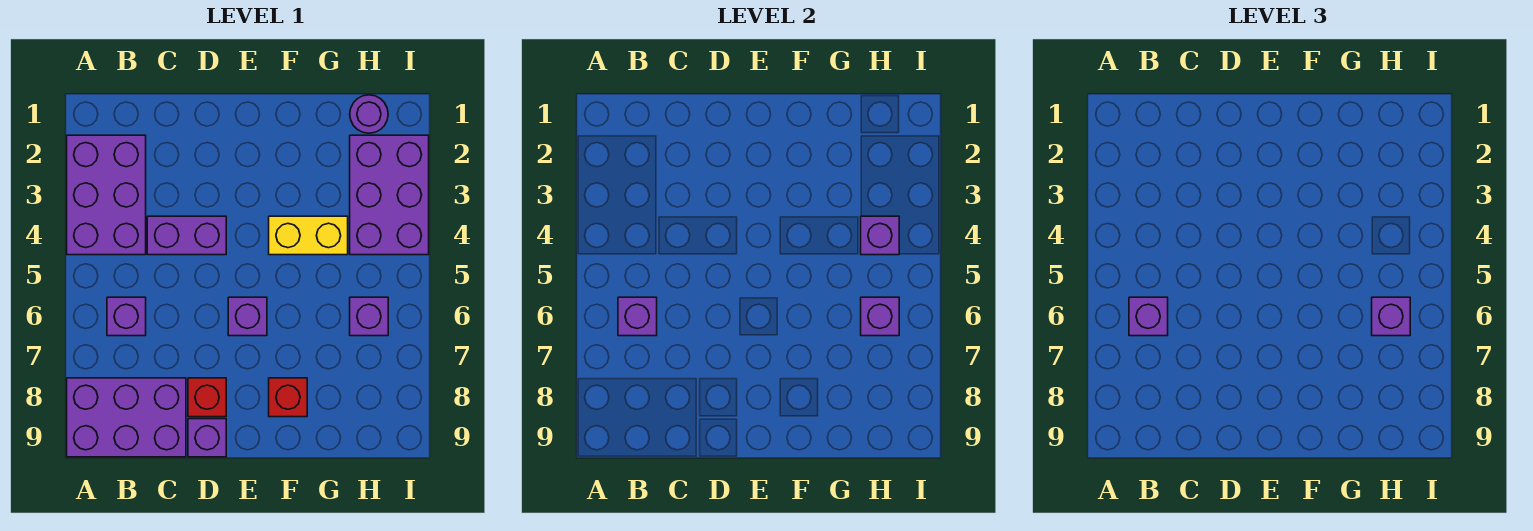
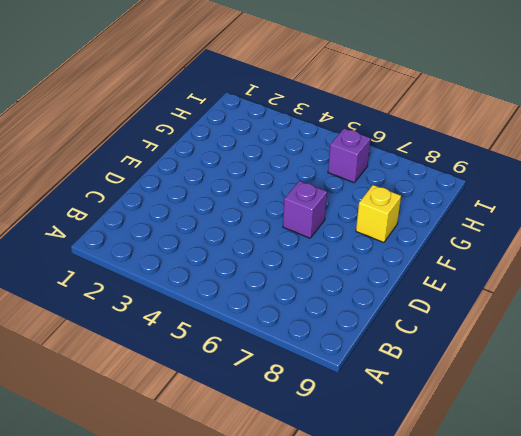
yellow 1x1 brick [356,185,401,242] -> red 1x1 brick [269,378,307,417]
none -> purple 2x3 brick [67,135,146,255]
none -> purple 2x3 brick [67,378,186,457]
none -> purple 1x1 brick [107,297,146,336]

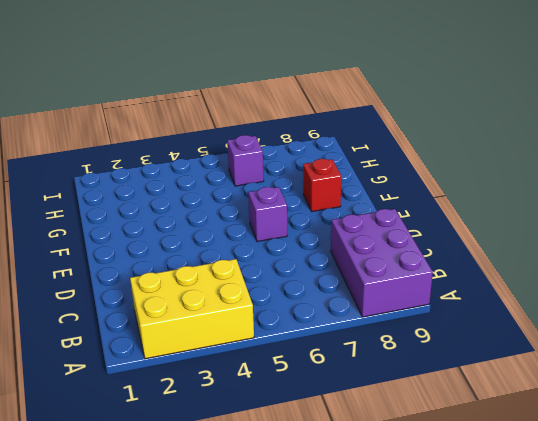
yellow 2x3 brick [130,259,254,359] -> purple 2x3 brick [67,135,146,255]
none -> purple 1x1 brick [107,297,146,336]
none -> purple 1x2 brick [147,216,226,255]
none -> red 1x1 brick [188,378,226,417]

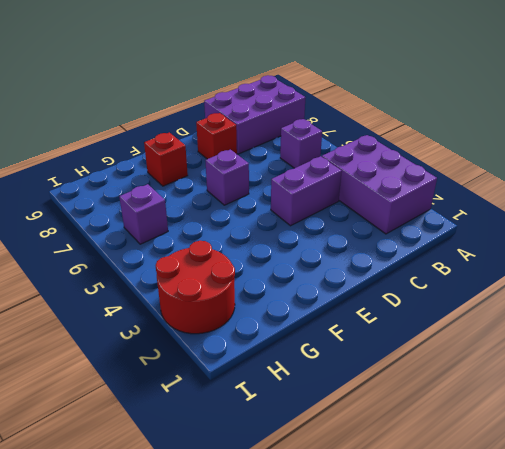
red 2x2 round brick [156,241,235,334] -> purple 2x3 brick [350,135,429,255]
none -> purple 1x1 brick [188,419,226,457]
none -> yellow 1x2 brick [269,216,348,255]
none -> purple 1x1 round brick [350,95,388,133]

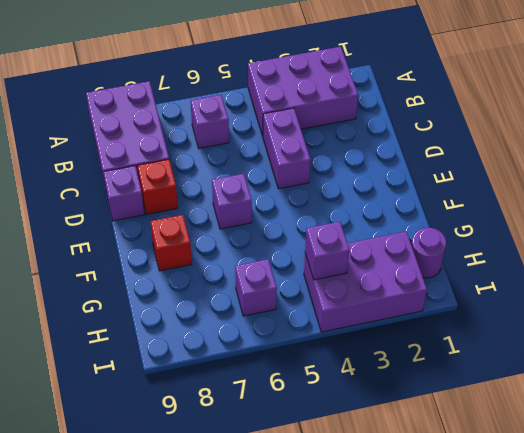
none -> yellow 1x2 brick [269,216,348,255]
none -> purple 1x1 brick [618,297,657,336]
none -> purple 1x1 brick [861,297,899,336]

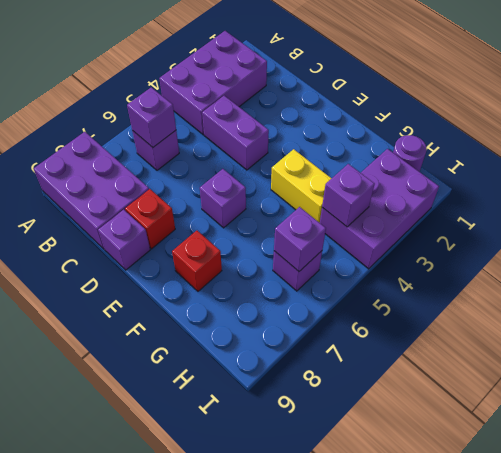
none -> purple 1x1 brick [1129,297,1168,336]
none -> purple 1x1 brick [1372,297,1410,336]

